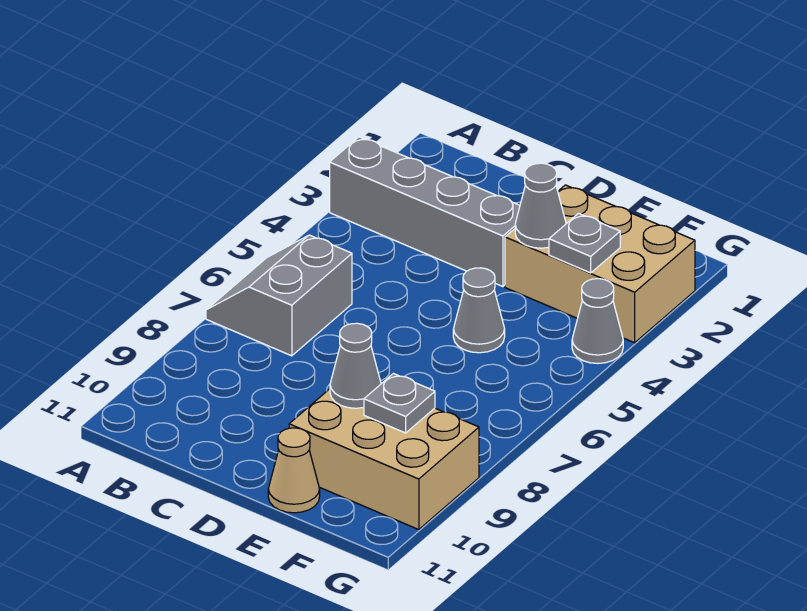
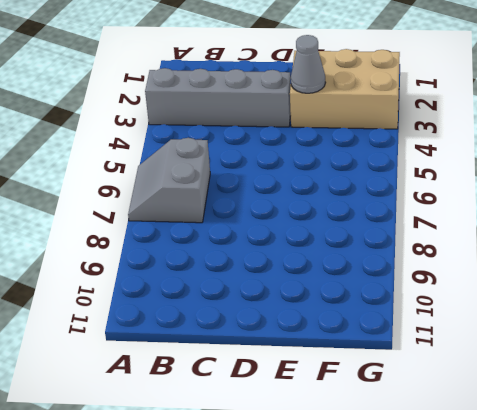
none -> grey 1x1 cone [453,268,505,353]
none -> tan 2x3 brick [289,389,479,530]

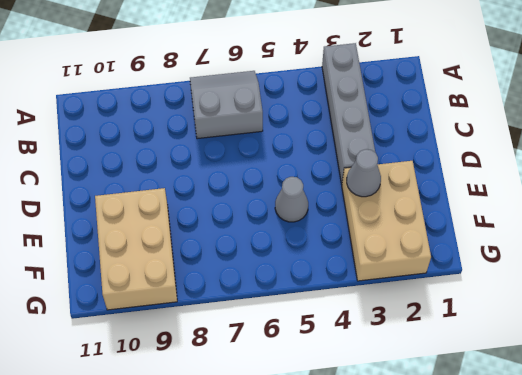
none -> tan 1x1 cone [268,428,320,513]
none -> grey 1x1 cone [572,279,623,363]

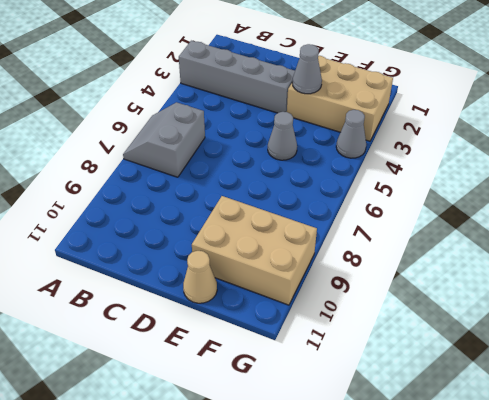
none -> grey 1x1 cone [330,323,381,408]
none -> grey 1x1 plate [549,214,620,273]

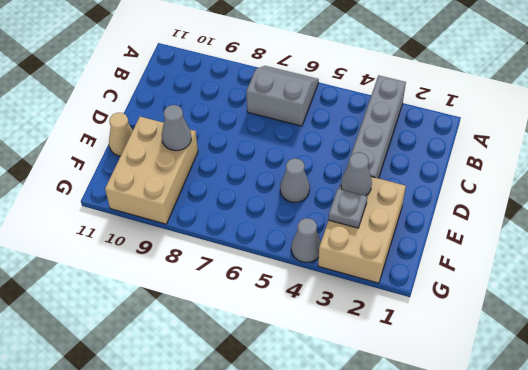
none -> grey 1x1 plate [364,374,435,433]

